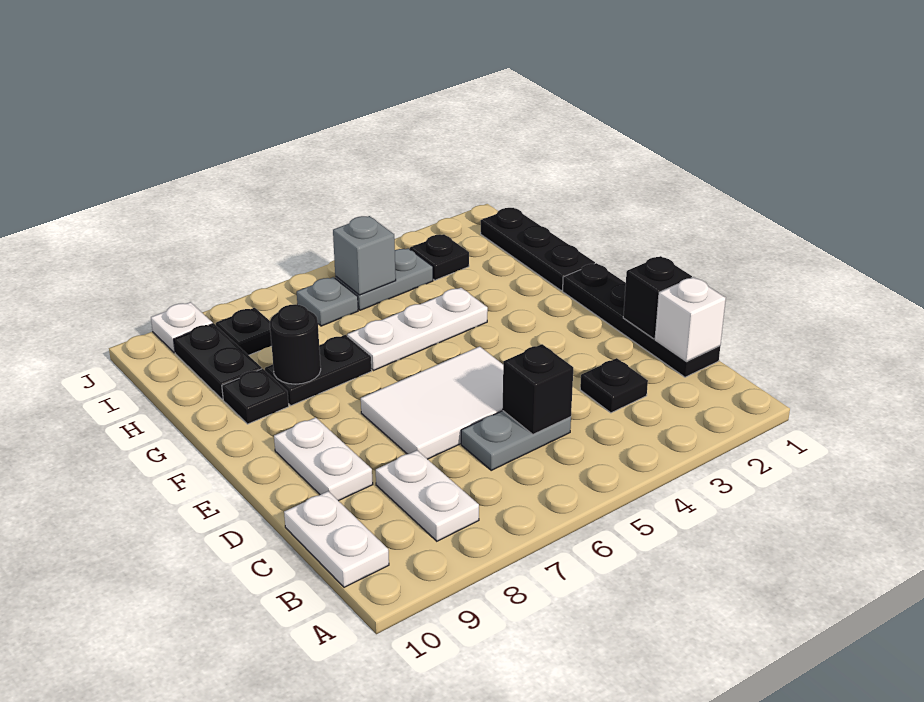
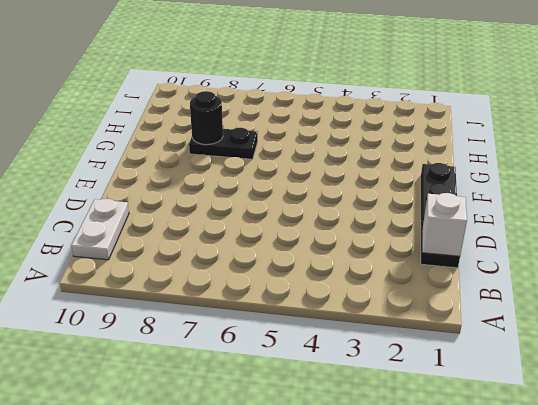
none -> white 1x2 plate [376,450,479,541]
none -> black 1x1 plate [580,358,648,413]
none -> grey 1x2 plate [461,411,571,470]

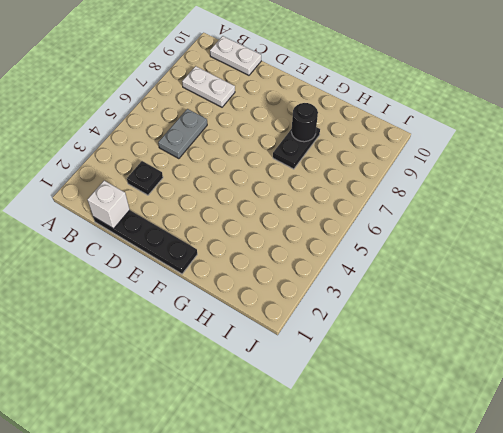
none -> white 2x3 tile [361,346,503,459]
none -> white 1x2 plate [274,417,373,501]
none -> black 1x3 plate [481,208,595,290]

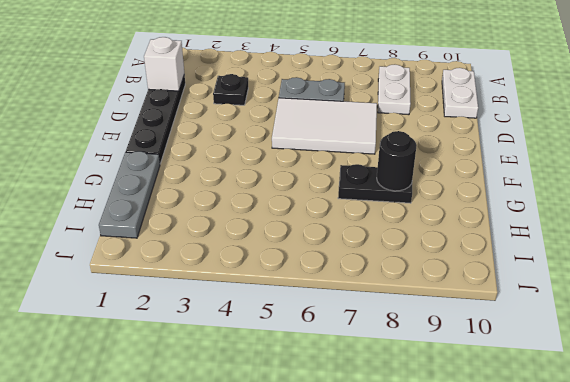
grey 1x3 plate [99,151,160,238] -> black 1x3 plate [481,208,595,290]
none -> white 1x2 plate [274,417,373,501]
none -> white 1x3 plate [347,288,488,371]
none -> black 1x1 plate [222,369,289,424]

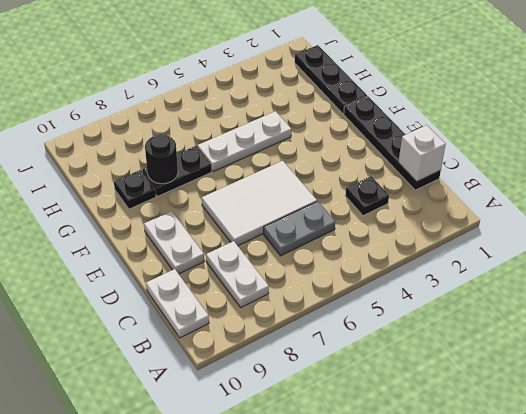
none -> black 1x2 plate [174,324,262,399]
none -> black 1x1 plate [410,234,469,280]
none -> grey 1x2 plate [335,248,433,310]

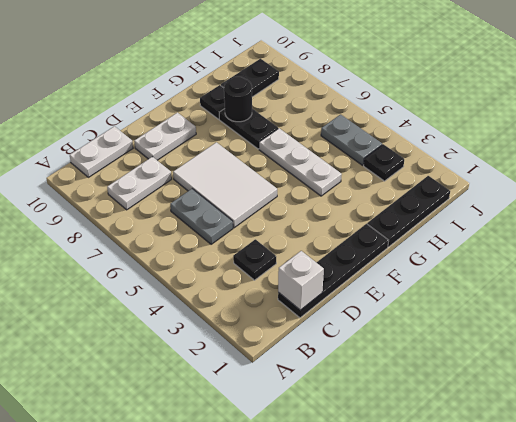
none -> grey 1x1 plate [297,277,358,326]
none -> black 1x1 plate [216,308,272,355]
none -> white 1x1 plate [151,302,213,353]

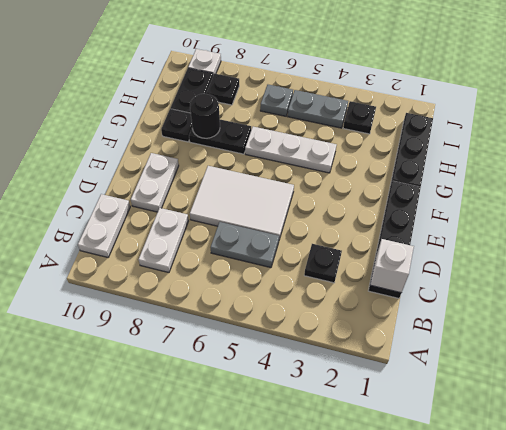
none -> black 1x1 brick [503,344,573,434]
none -> black 1x1 brick [623,256,692,339]
none -> grey 1x1 brick [333,216,396,295]

